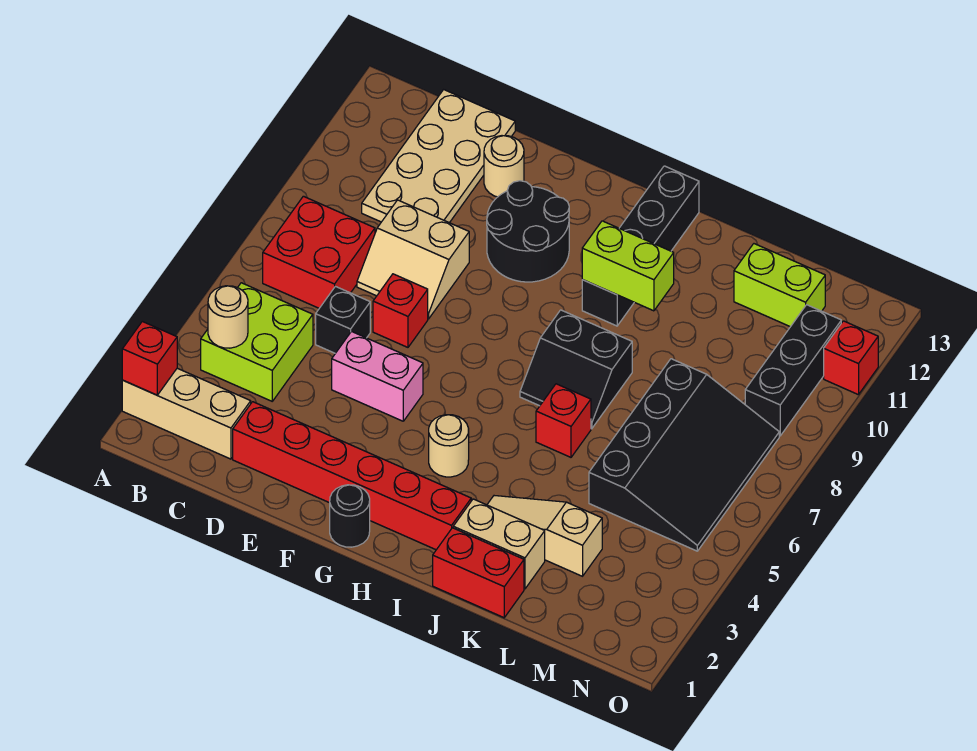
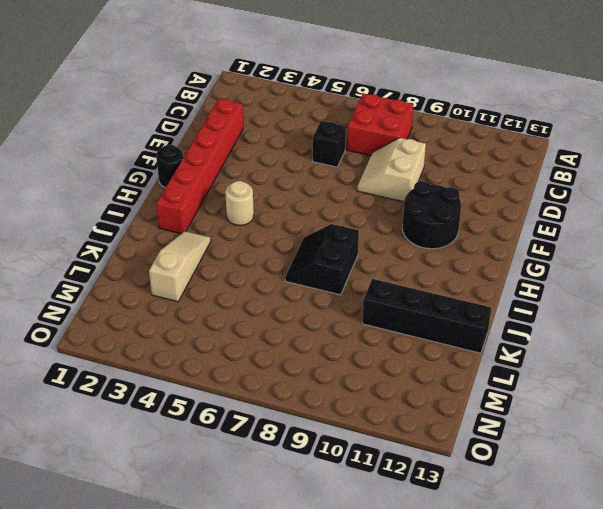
black 1x4 brick [362,279,491,353] -> black 1x4 brick moved to [582,166,699,326]
none -> tan 1x3 brick [122,368,251,459]
none -> lime 2x2 brick [201,283,313,401]
none -> tan 2x4 plate [362,90,515,223]

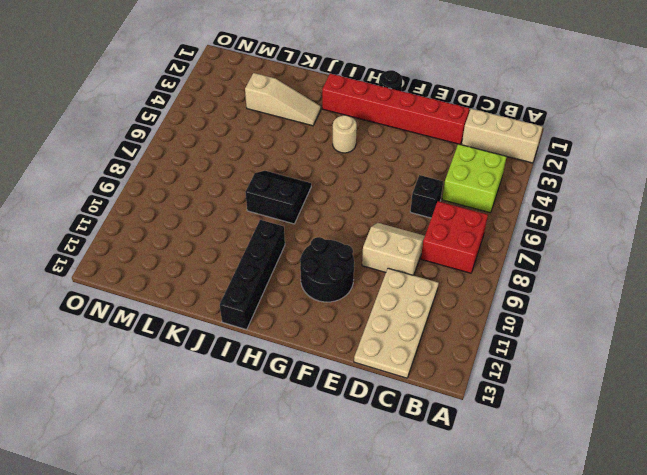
none -> pink 1x2 brick [332,332,423,421]
none -> red 1x1 brick [373,274,428,347]
none -> tan 1x1 round brick [484,136,524,197]

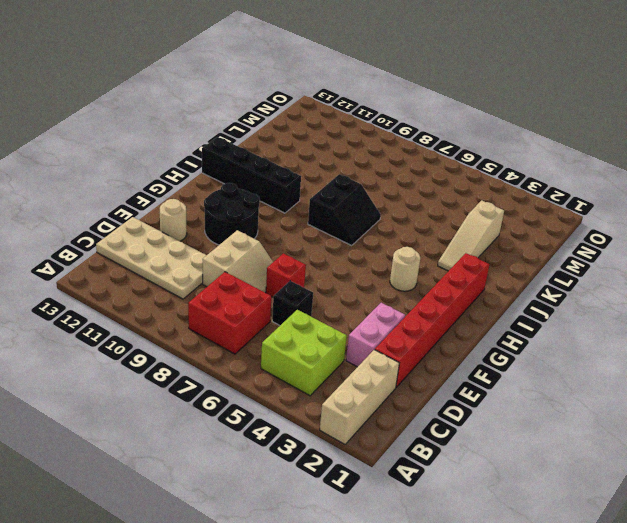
pink 1x2 brick [346,303,405,367] -> pink 1x2 brick moved to [332,332,423,421]
none -> black 1x1 round brick [330,485,370,547]
none -> red 1x2 brick [433,528,524,618]
none -> tan 1x2 brick [453,499,545,589]

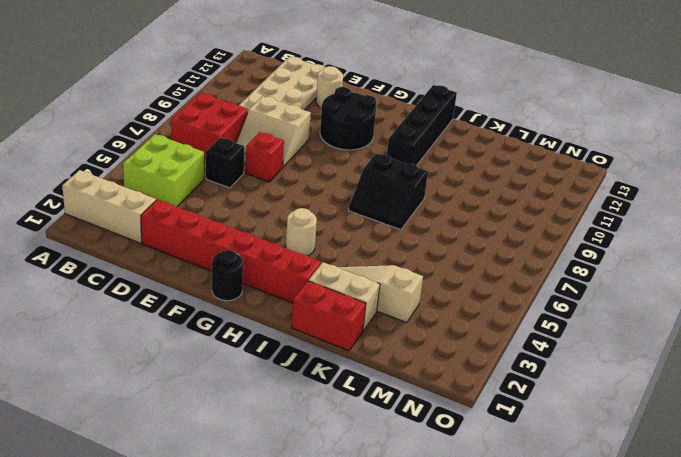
none -> pink 1x2 brick [332,332,423,421]
none -> red 1x1 brick [536,384,591,457]
none -> black 3x4 slope [589,359,779,551]

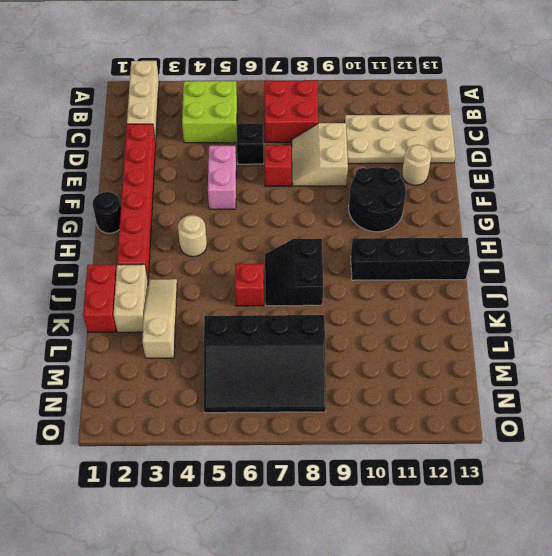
none -> lime 1x2 brick [734,244,825,327]
none -> black 1x3 brick [745,305,841,436]
none -> red 1x1 brick [824,321,878,395]

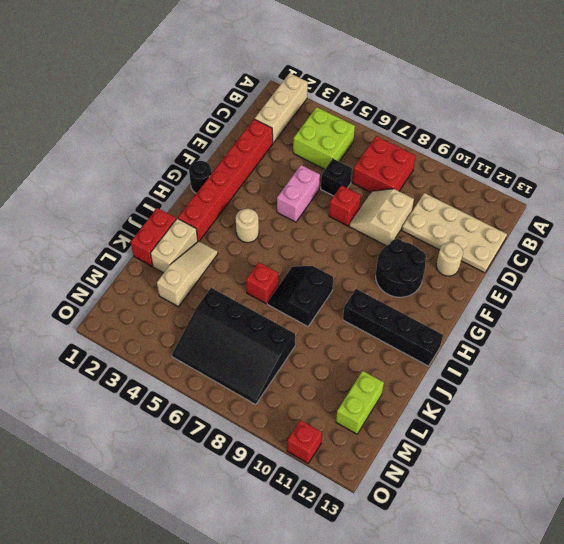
none -> black 1x3 brick [745,305,841,436]
none -> red 1x1 brick [122,321,177,395]
none -> tan 1x1 round brick [208,286,248,348]

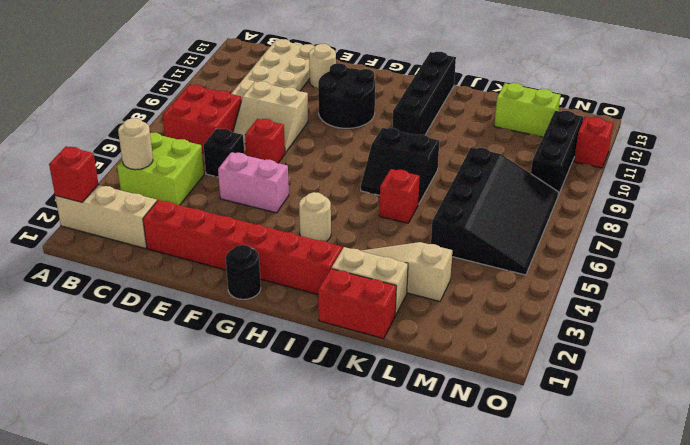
none -> lime 1x2 brick [582,221,674,311]

